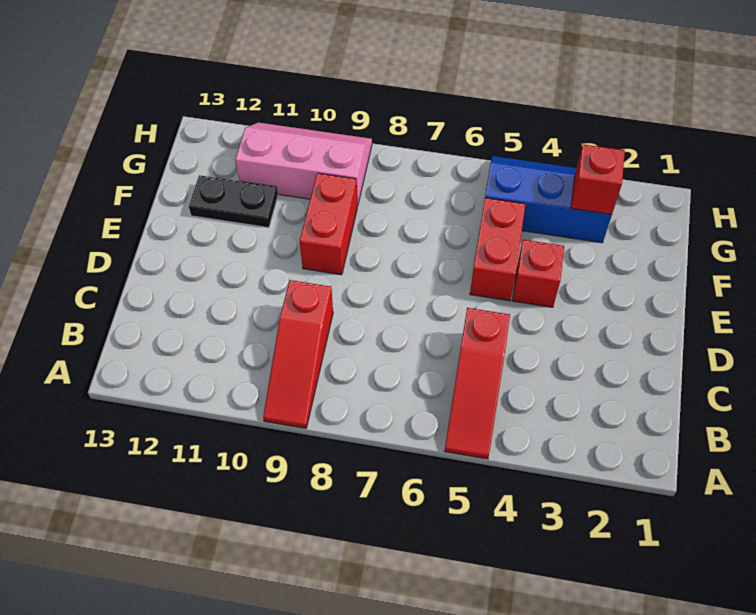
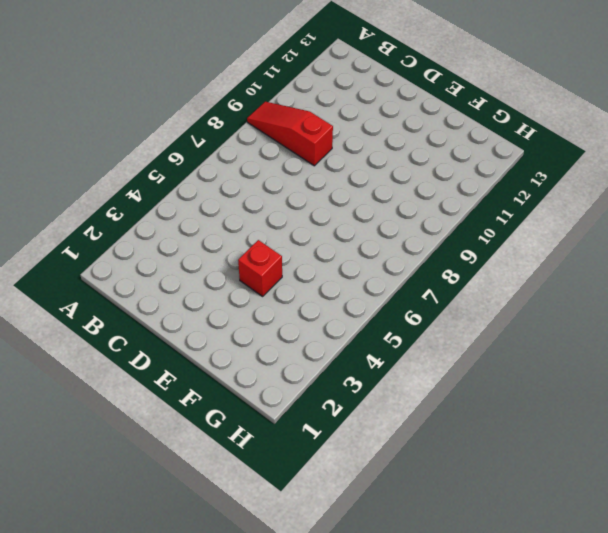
none -> red 1x3 slope [445,308,510,459]
none -> red 1x2 brick [470,198,525,301]

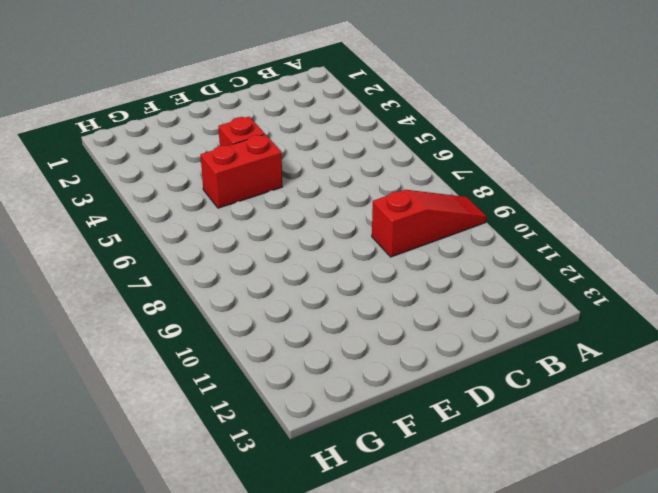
none -> red 1x3 slope [445,308,510,459]
none -> red 1x2 brick [300,173,357,275]

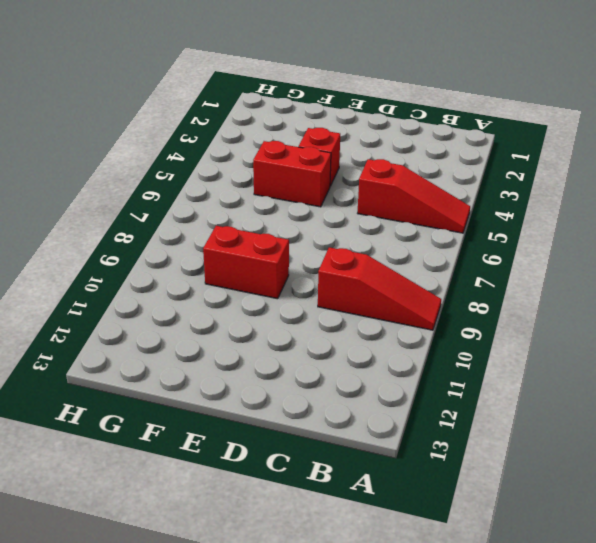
none -> black 1x2 plate [189,175,278,228]
none -> blue 2x3 slope [485,156,612,243]

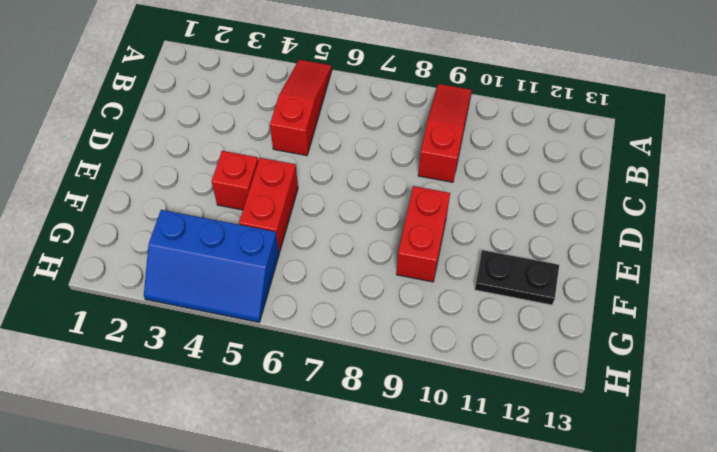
none -> pink 2x3 slope [235,122,372,206]
none -> red 1x1 brick [571,144,625,214]

